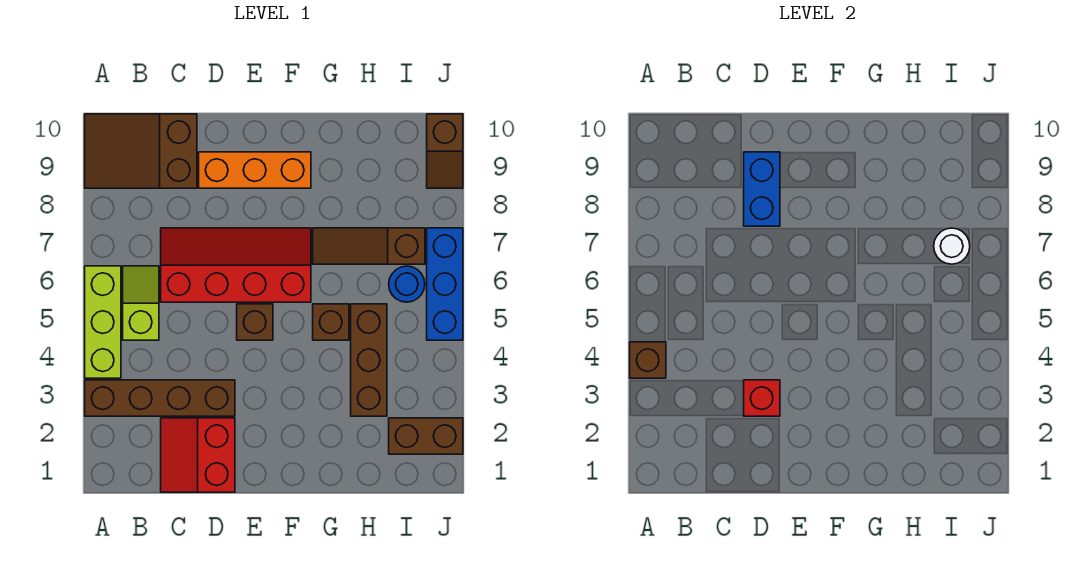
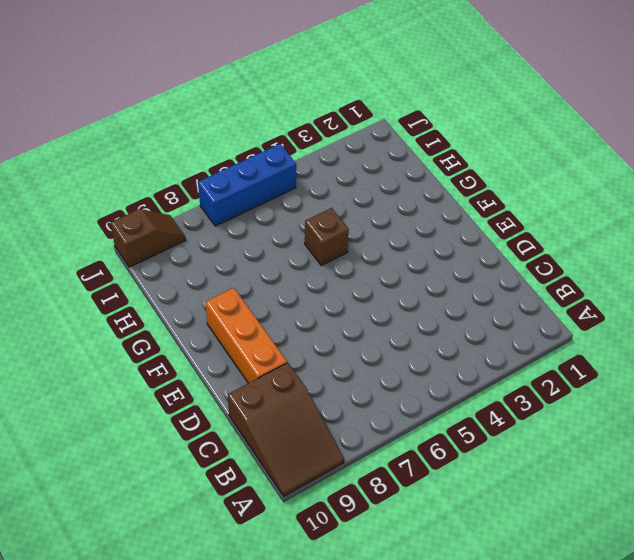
none -> brown 1x4 brick [85,380,235,416]
none -> lime 1x3 brick [85,266,121,378]
none -> lime 1x2 slope [123,266,159,340]

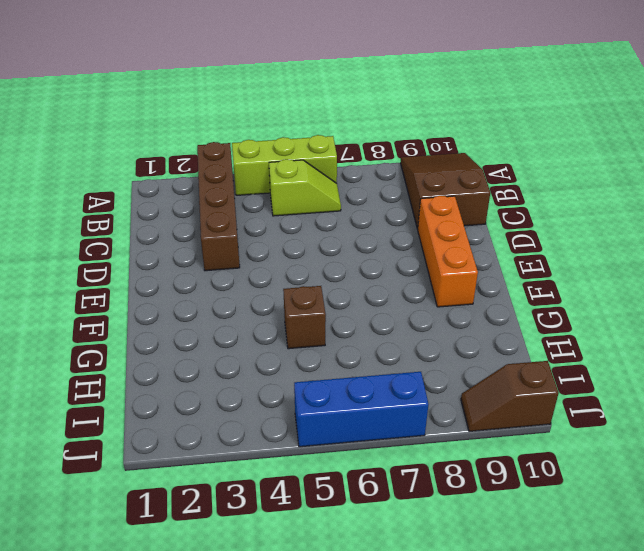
none -> red 2x2 slope [161,418,235,492]
none -> red 2x4 slope [161,228,311,302]
none -> brown 1x1 brick [237,304,273,340]

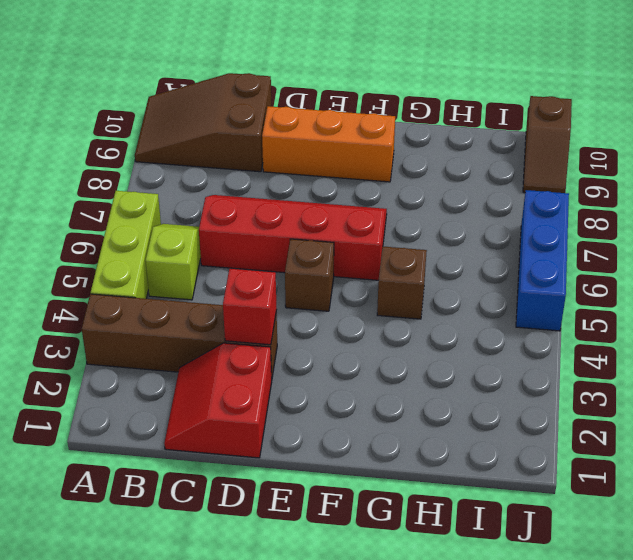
none -> brown 1x3 slope [313,228,425,264]
none -> brown 1x3 brick [351,304,387,416]
none -> brown 1x2 brick [389,418,463,454]

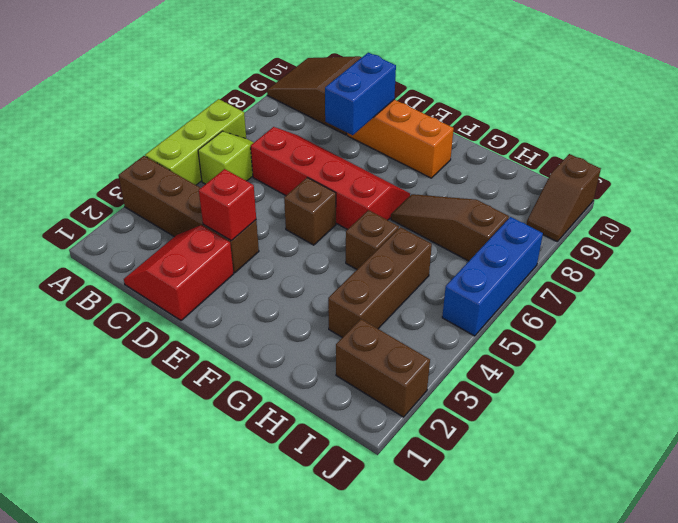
none -> blue 1x1 round brick [389,266,425,302]
none -> brown 1x1 brick [630,342,666,378]
none -> white 1x1 round brick [934,228,970,264]

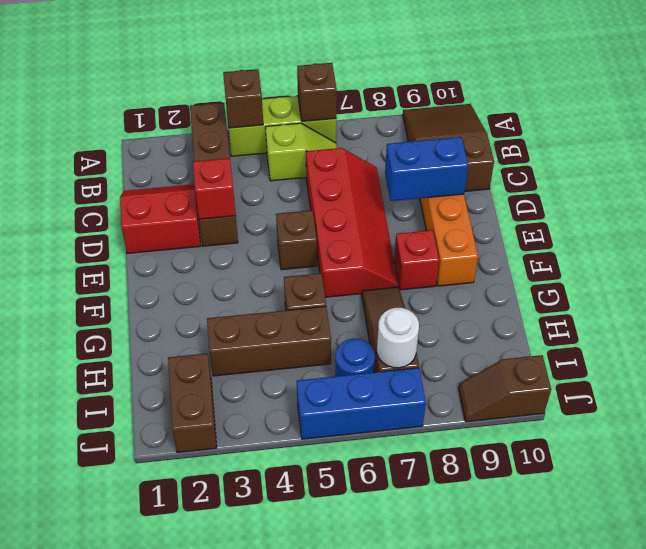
brown 1x1 brick [297,63,337,121] -> none
red 1x1 brick [394,230,439,290] -> none

